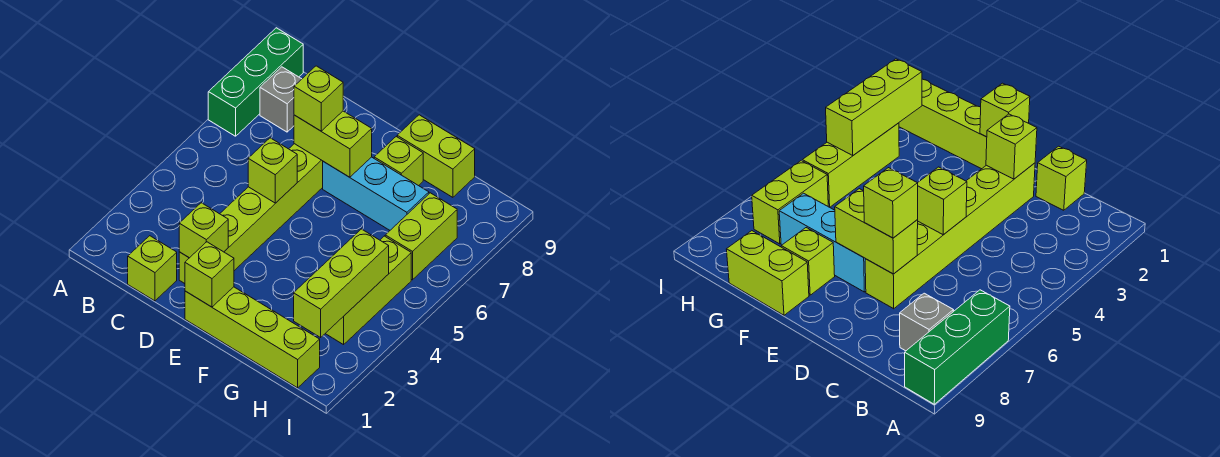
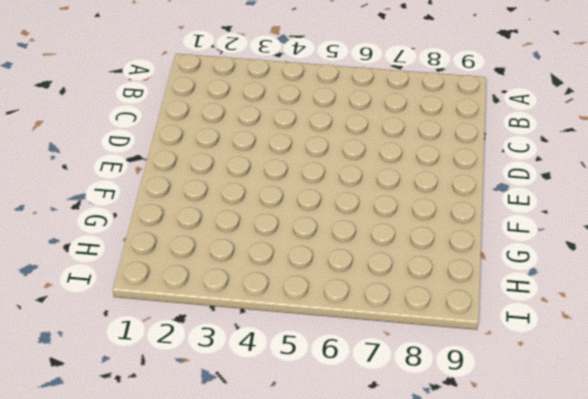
none -> green 1x3 brick [208,28,303,136]
none -> grey 1x1 brick [260,67,301,132]
none -> lime 1x1 brick [128,236,177,301]

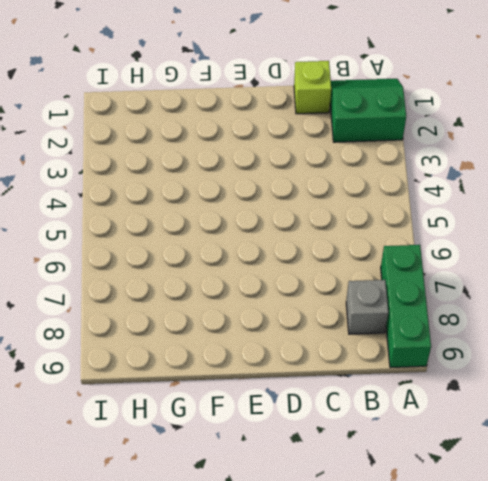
green 2x2 slope [330,79,406,142] -> none
none -> lime 1x6 brick [179,144,323,284]
none -> lime 1x4 brick [185,287,320,388]
none -> cyan 1x3 brick [323,157,429,230]

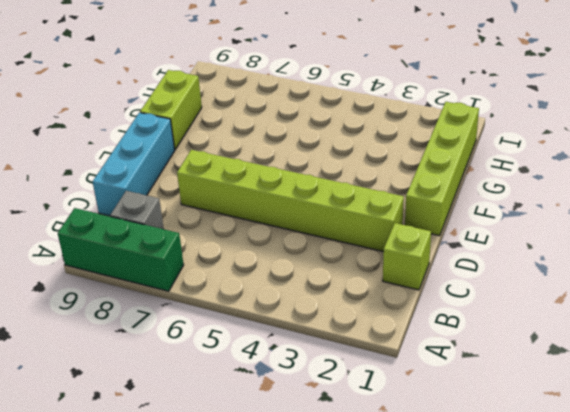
cyan 1x3 brick [93,113,175,216] -> cyan 1x3 brick moved to [323,157,429,230]
none -> lime 1x1 brick [374,137,423,186]
none -> lime 1x3 brick [325,236,411,345]
none -> lime 1x2 brick [385,193,457,280]

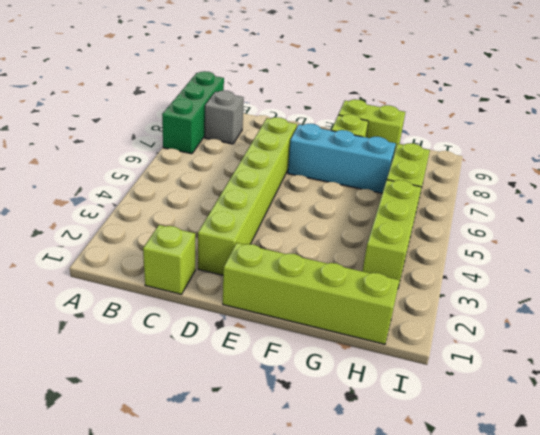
none -> lime 1x1 brick [179,203,228,258]
none -> lime 1x1 brick [248,138,297,203]
none -> lime 1x2 brick [294,111,372,177]

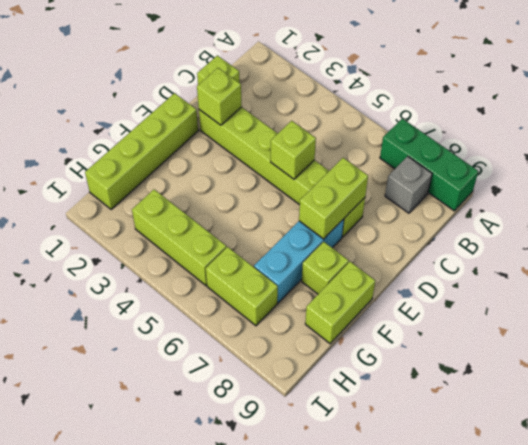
none -> lime 1x1 brick [185,242,234,307]
none -> lime 1x3 brick [294,229,389,337]
none -> lime 1x1 brick [294,66,343,131]

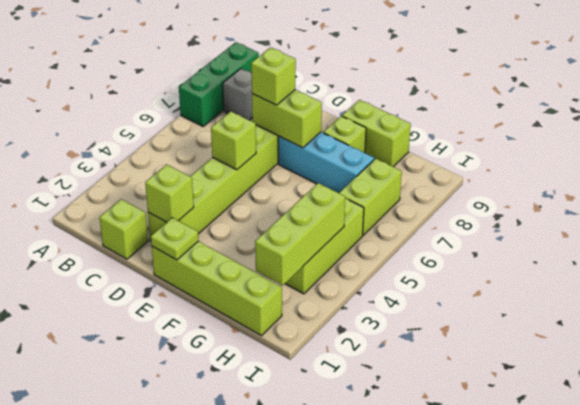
lime 1x1 plate [151,218,198,260] -> lime 1x1 brick [185,242,234,307]

